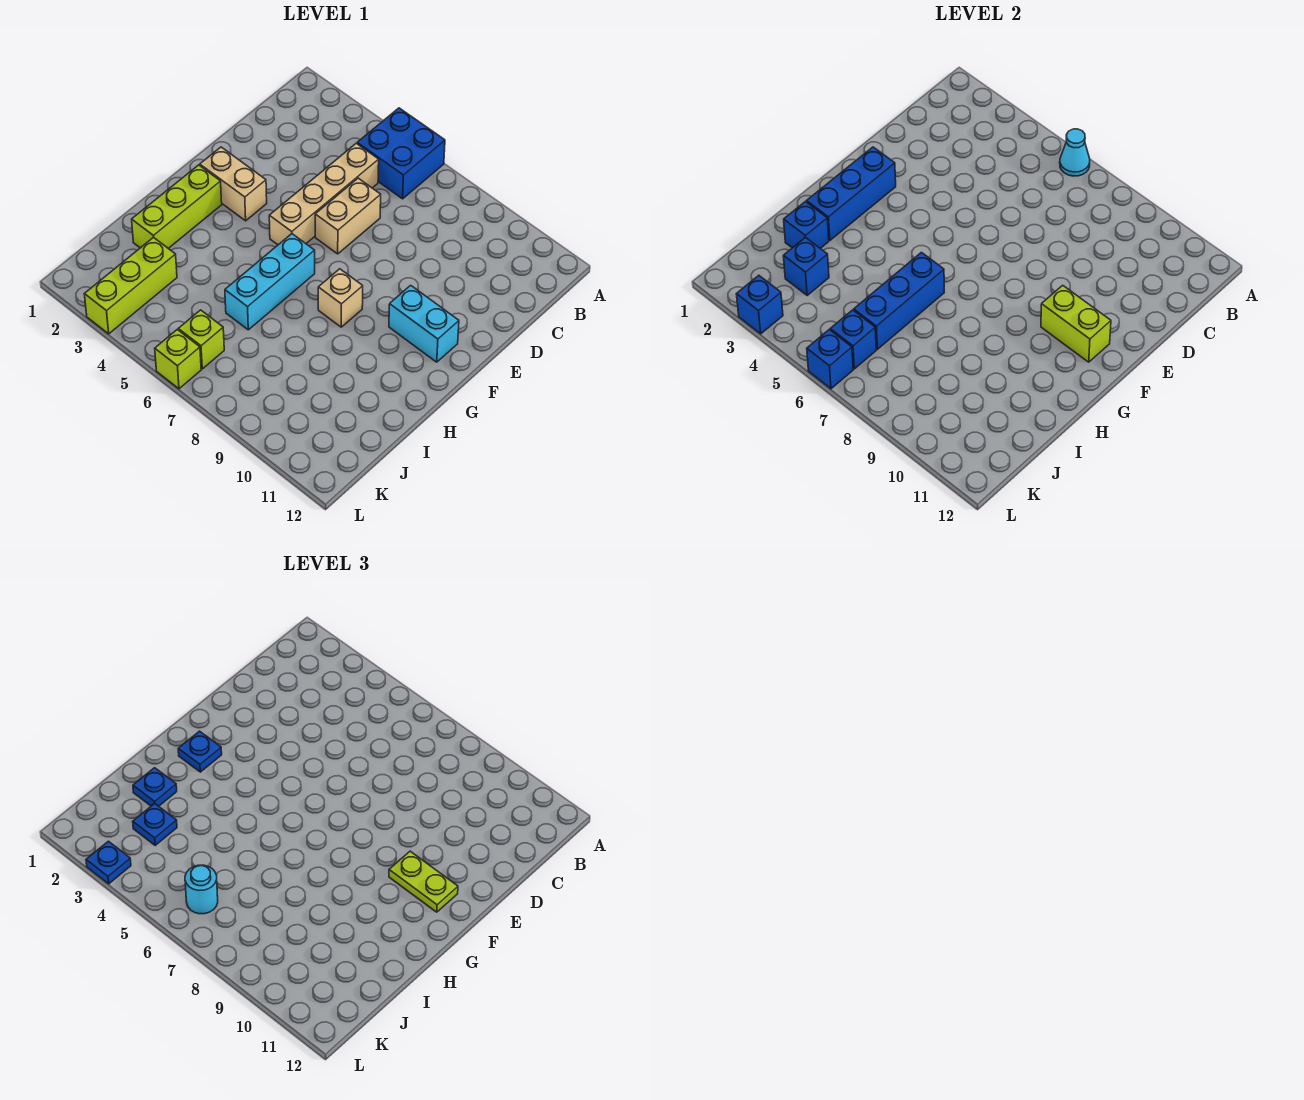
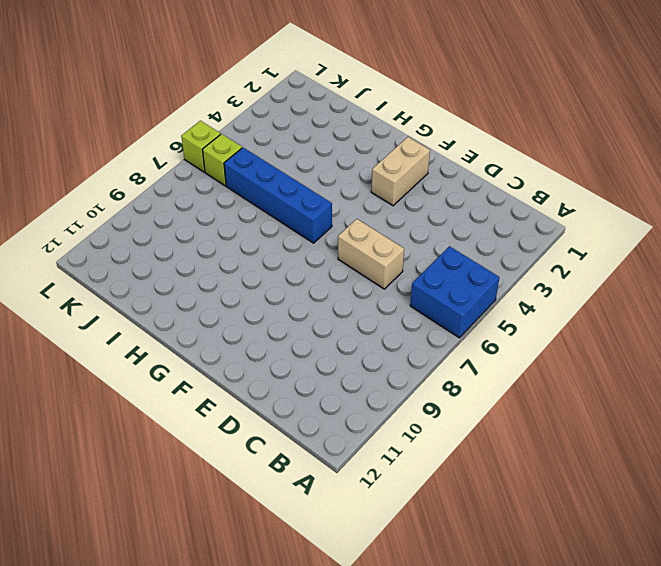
blue 1x4 brick [224,148,332,243] -> cyan 1x3 brick [225,234,315,330]
none -> tan 1x4 brick [269,143,379,245]
none -> cyan 1x2 brick [389,285,459,362]
none -> lime 1x3 brick [132,165,222,248]

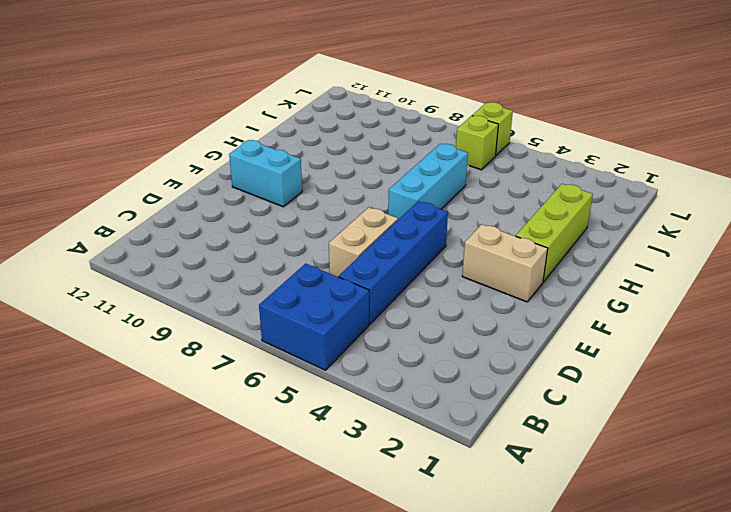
blue 1x4 brick [339,201,448,324] -> tan 1x4 brick [269,143,379,245]
none -> tan 1x1 brick [318,269,363,327]
none -> lime 1x3 brick [84,237,177,334]
none -> cyan 1x1 cone [1060,129,1090,176]

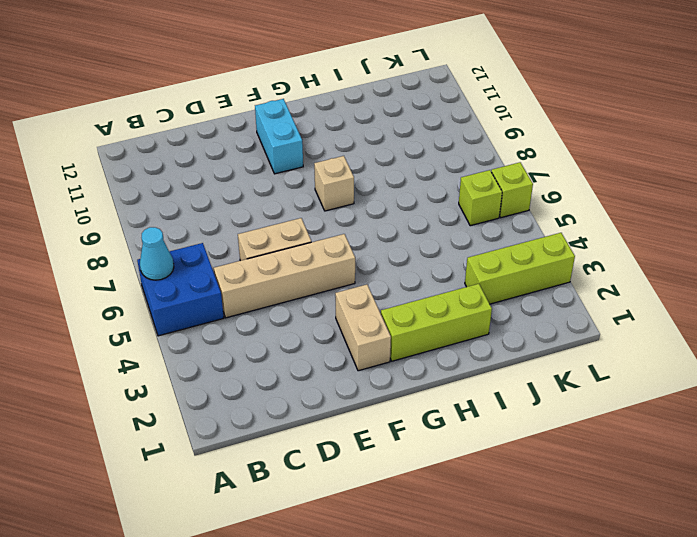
none -> cyan 1x3 brick [225,234,315,330]
none -> blue 1x3 brick [807,147,896,240]
none -> lime 1x2 brick [1041,285,1111,362]

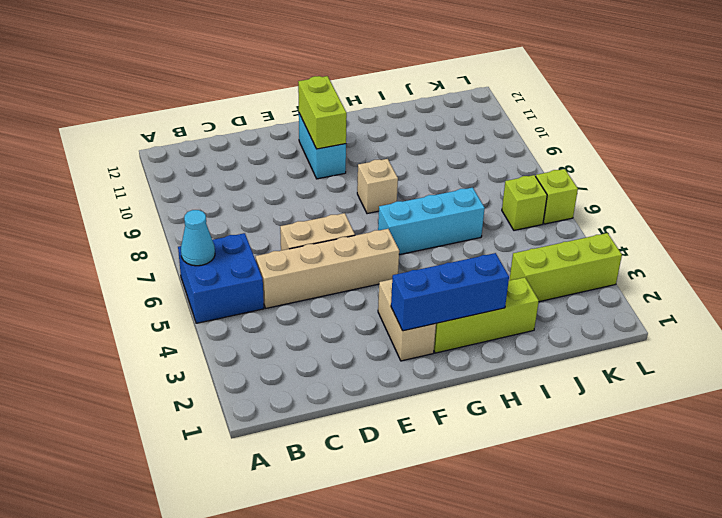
none -> blue 1x3 brick [854,252,944,349]
none -> blue 1x1 brick [784,202,829,248]
none -> blue 1x1 brick [783,237,829,295]

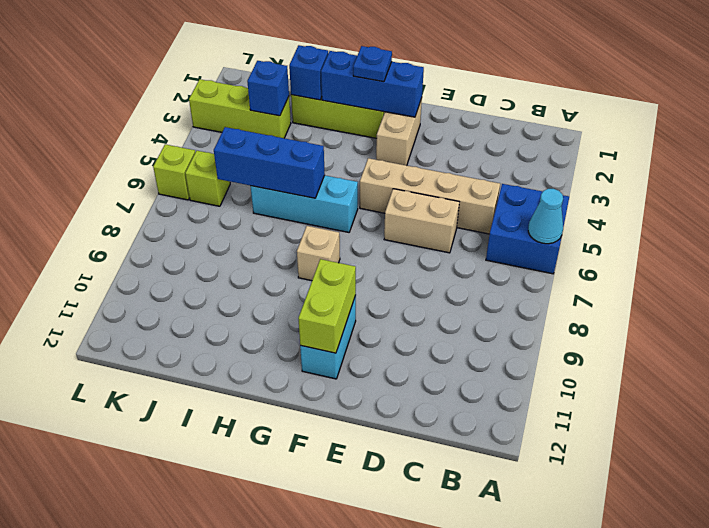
none -> blue 1x1 brick [830,310,876,369]
none -> blue 1x1 brick [736,275,783,334]
none -> blue 1x1 brick [807,330,853,389]

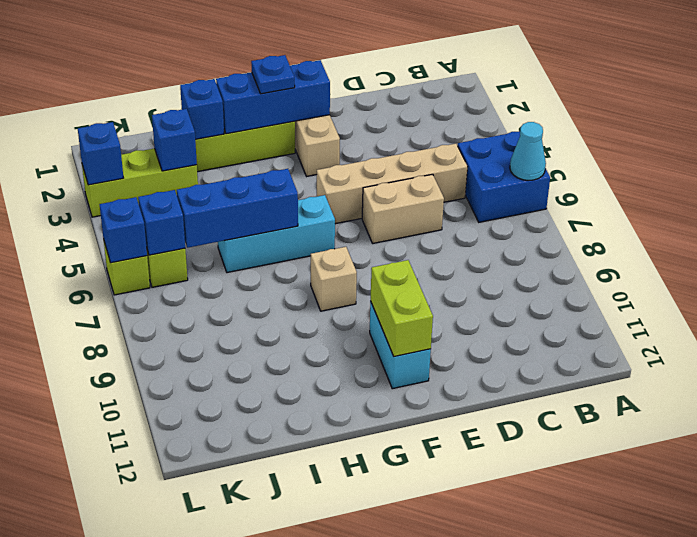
none -> lime 1x2 plate [389,851,458,912]
none -> blue 1x1 plate [133,768,177,806]
none -> blue 1x1 plate [133,803,177,845]

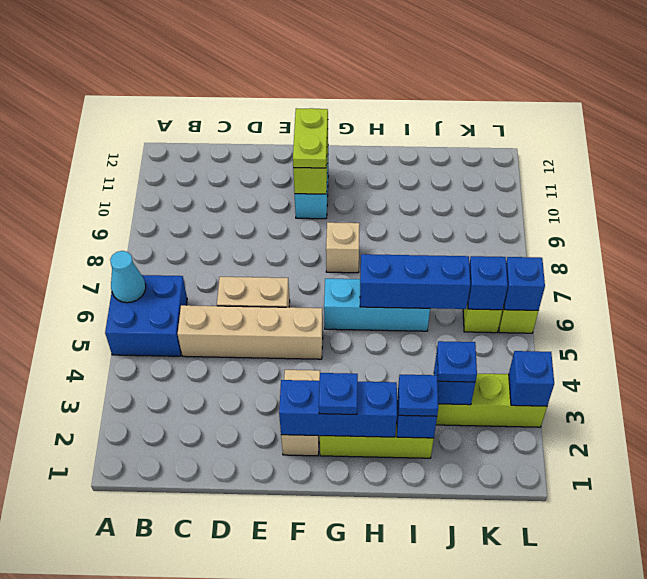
none -> cyan 1x1 round brick [185,865,218,914]
none -> blue 1x1 plate [86,841,131,884]

